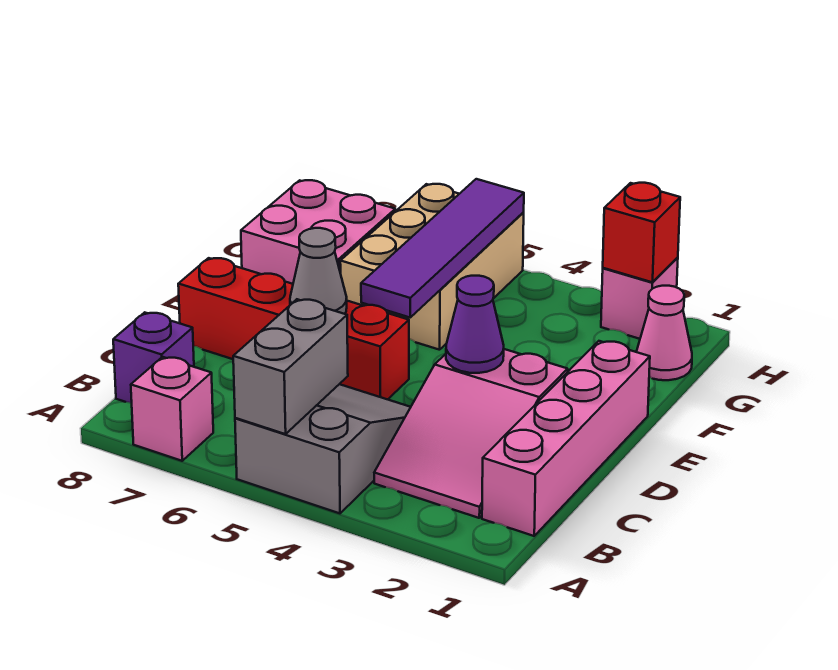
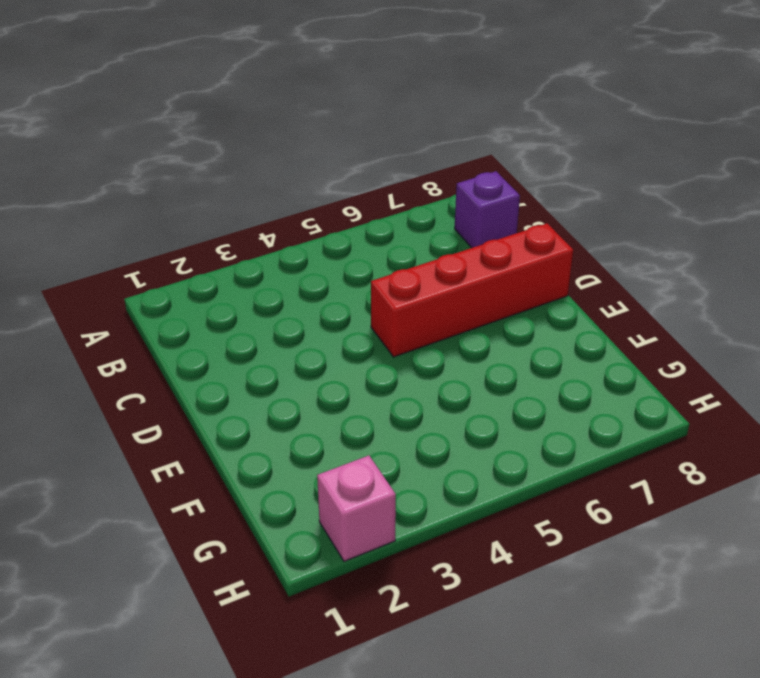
none -> grey 2x3 slope [235,384,411,513]
none -> pink 1x1 brick [131,357,213,461]
none -> pink 1x4 brick [482,341,650,536]

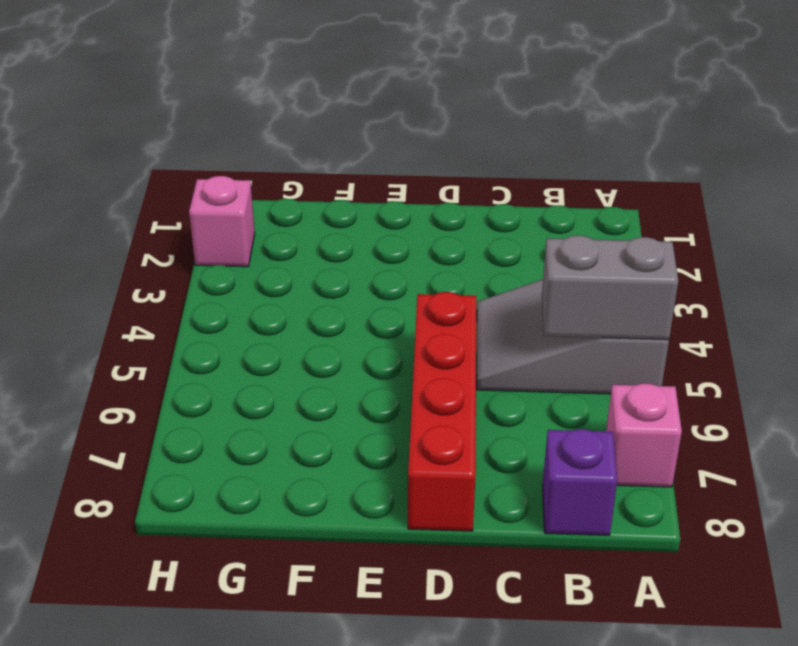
none -> pink 1x4 brick [482,341,650,536]
none -> pink 2x3 slope [374,349,568,518]
none -> tan 2x3 brick [340,184,524,350]

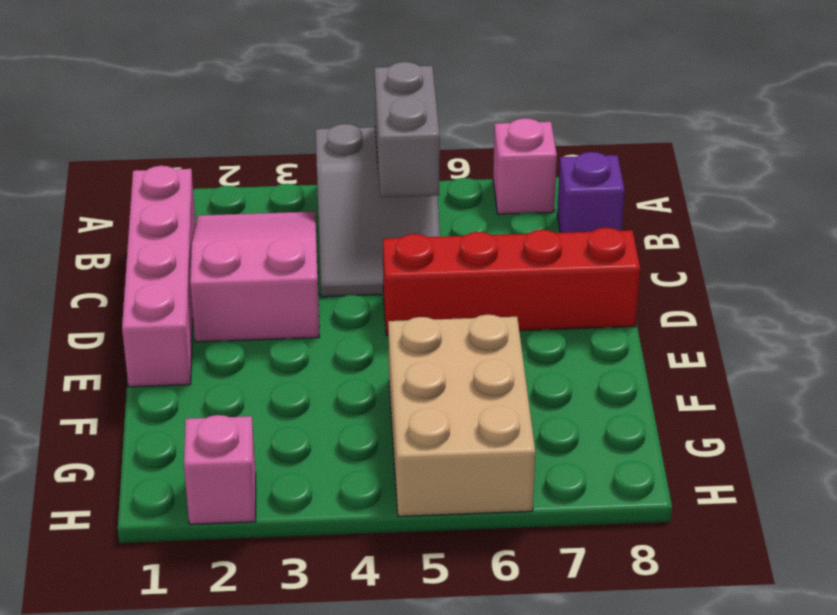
none -> pink 2x2 brick [241,180,395,284]
none -> pink 1x1 cone [637,286,692,380]
none -> purple 1x1 cone [446,276,504,373]

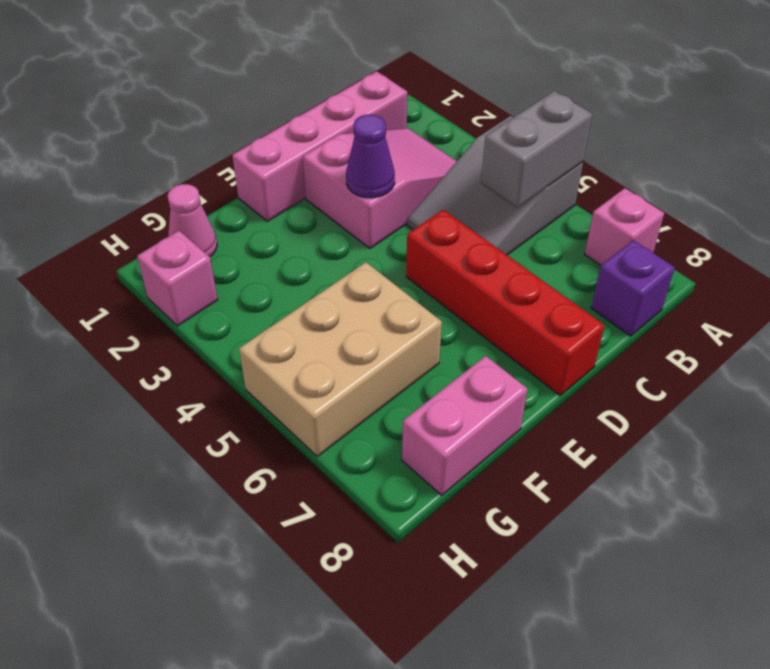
pink 1x2 brick [402,356,528,495] -> pink 2x2 brick [241,180,395,284]
none -> grey 1x1 cone [290,228,347,314]
none -> purple 1x4 tile [361,179,524,317]
none -> red 1x1 brick [603,183,680,282]

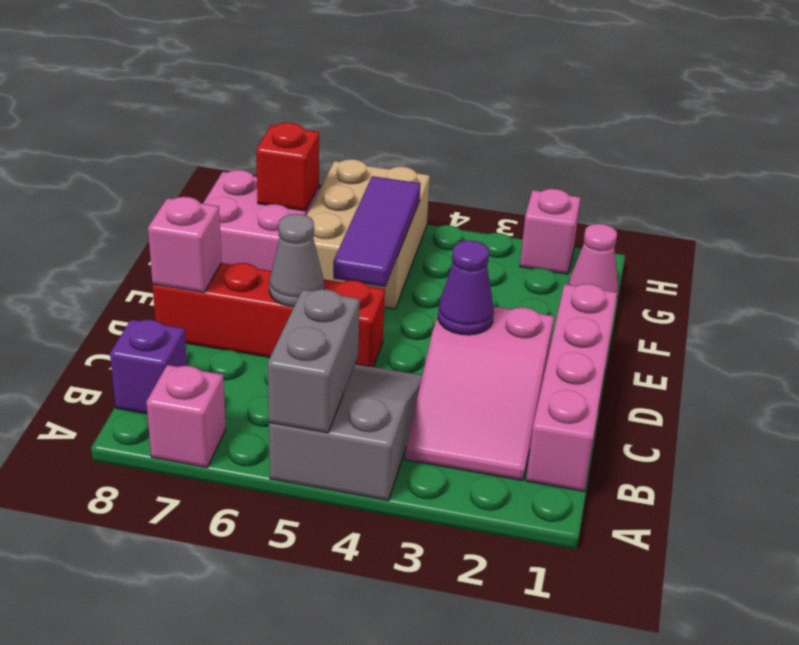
pink 1x1 brick [148,197,222,292] -> none
purple 1x3 tile [333,176,421,287] -> purple 1x4 tile [361,179,524,317]
red 1x1 brick [256,123,319,211] -> red 1x1 brick moved to [603,183,680,282]

